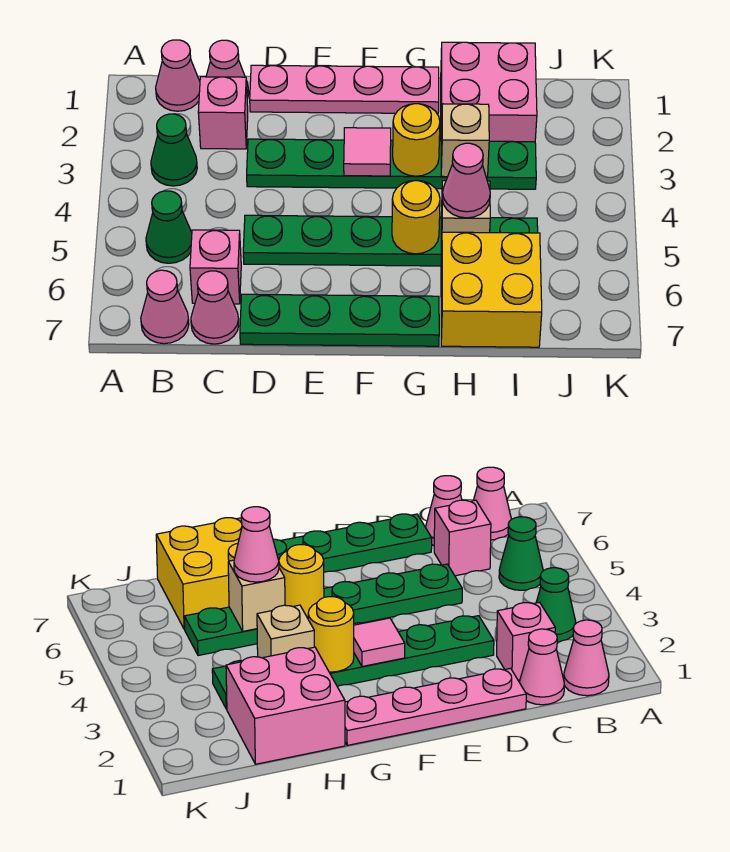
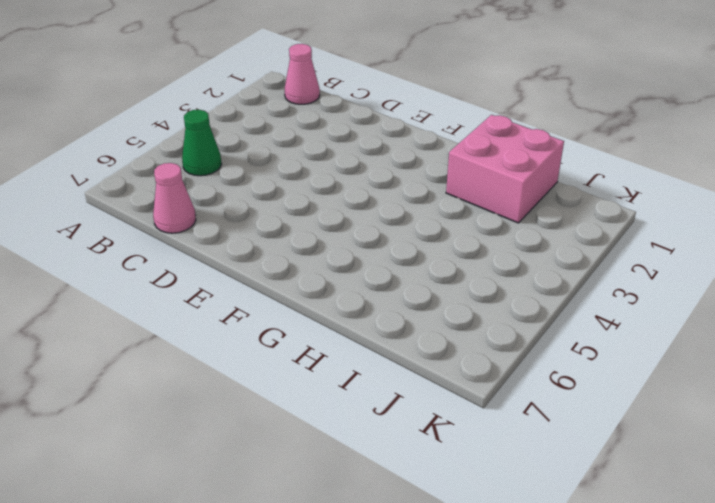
none -> green 1x1 cone [151,114,197,186]
none -> pink 1x1 cone [141,270,189,344]
none -> pink 1x1 cone [206,40,249,99]

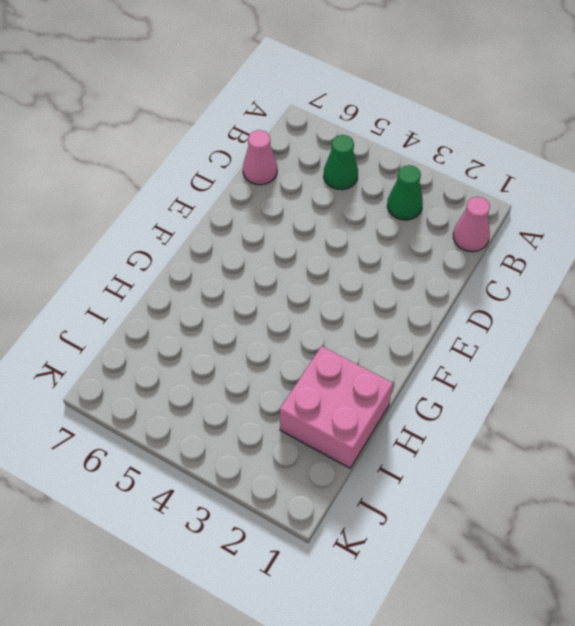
none -> pink 1x1 cone [141,270,189,344]
none -> pink 1x1 cone [206,40,249,99]
none -> pink 1x1 brick [198,77,248,149]

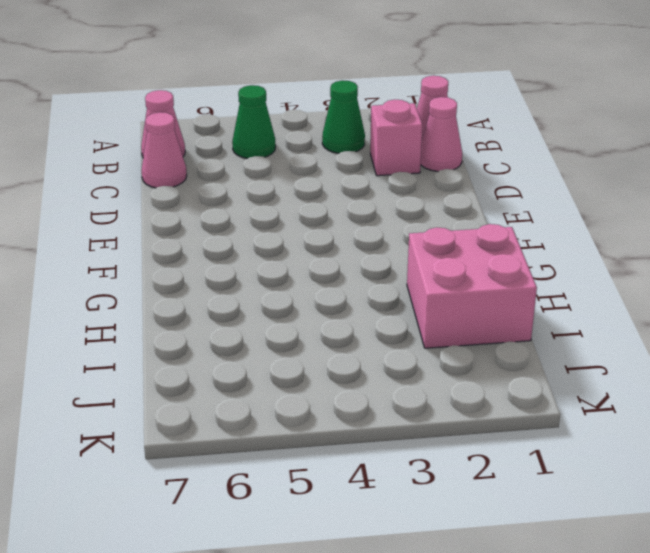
none -> pink 1x1 brick [190,230,241,304]
none -> pink 1x4 plate [250,65,439,114]
none -> green 1x6 plate [247,139,536,189]

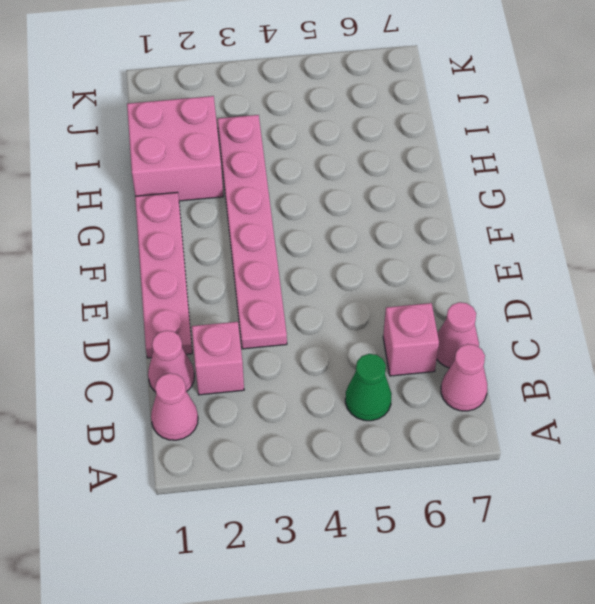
pink 1x6 plate [218,115,287,349] -> green 1x6 plate [247,139,536,189]
none -> green 1x1 cone [151,114,197,186]
none -> green 1x6 plate [243,215,538,266]
none -> green 1x4 plate [240,294,439,346]

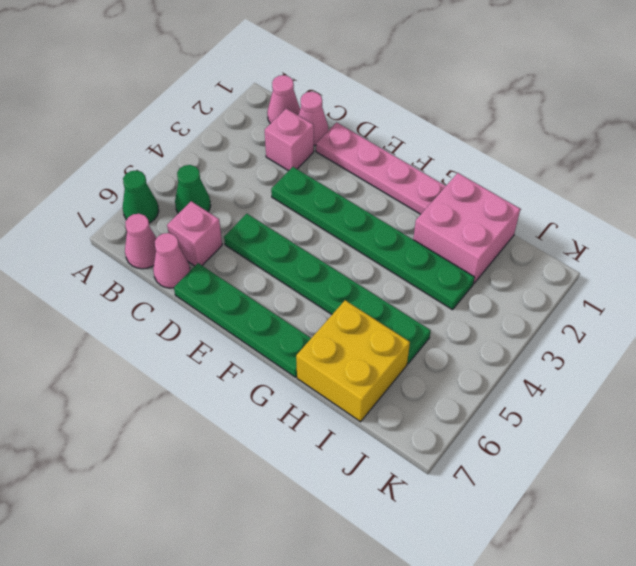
green 1x1 cone [123,170,159,223] -> green 1x1 cone moved to [151,114,197,186]
none -> pink 1x1 tile [344,127,391,176]
none -> yellow 1x1 round brick [393,104,440,176]
none -> yellow 1x1 round brick [392,180,440,254]

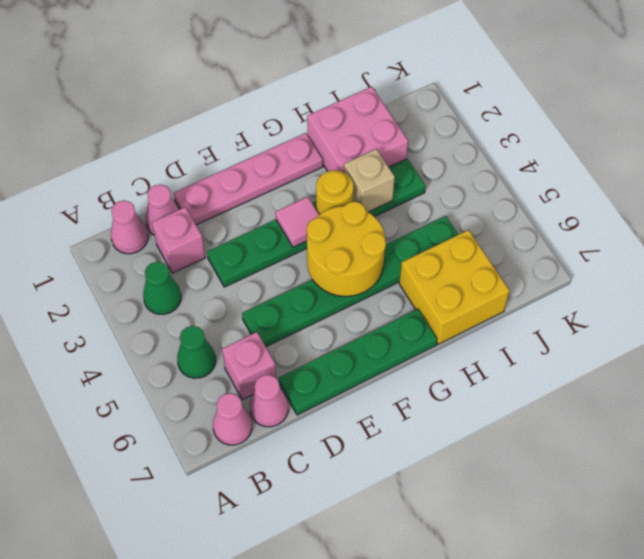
yellow 2x2 round brick [307,202,386,296] -> yellow 1x1 round brick [392,180,440,254]
none -> tan 1x1 brick [441,181,490,254]
none -> pink 1x1 cone [442,143,490,218]

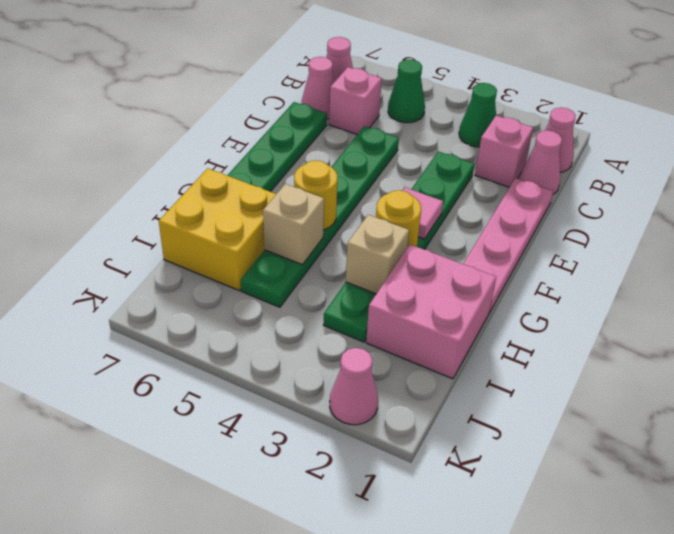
pink 1x1 cone [330,348,378,425] -> pink 1x1 cone moved to [442,143,490,218]

